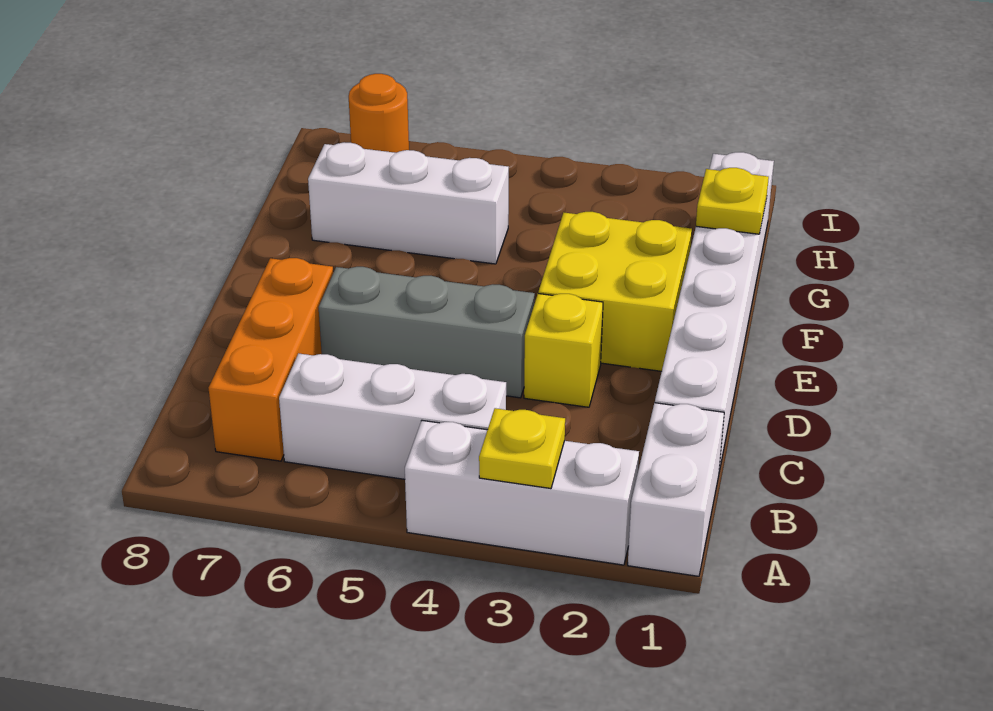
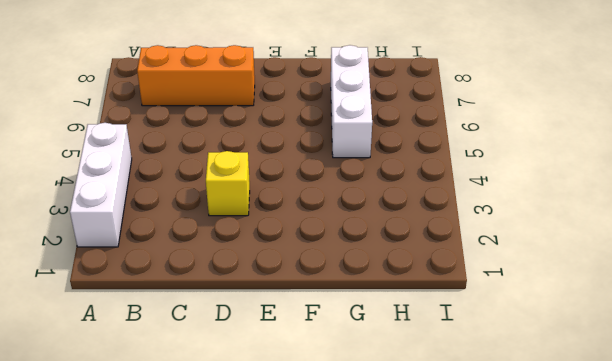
none -> white 1x2 brick [628,403,724,576]
none -> white 1x3 brick [279,353,506,479]
none -> white 1x6 brick [655,152,774,471]

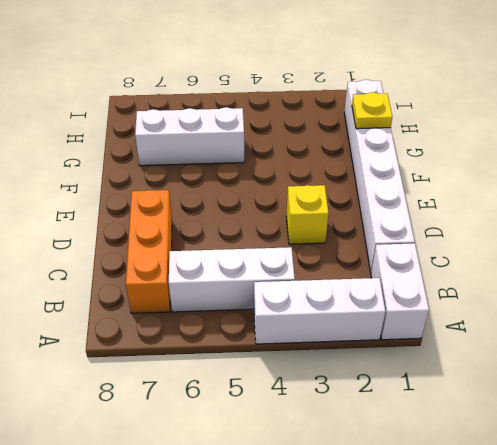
none -> grey 1x3 brick [319,267,535,398]
none -> yellow 2x2 brick [538,212,692,371]
none -> orange 1x1 round brick [349,74,409,153]

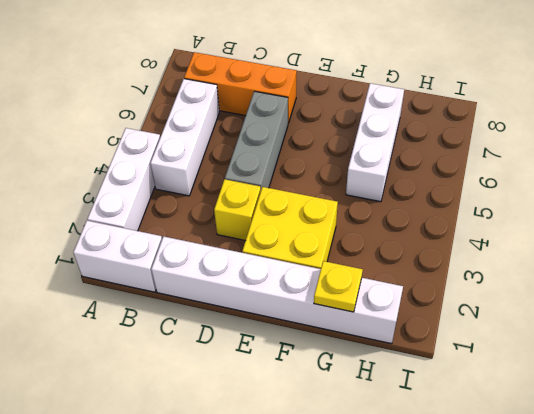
none -> orange 1x1 round brick [349,74,409,153]
none -> yellow 1x1 plate [479,408,565,489]

